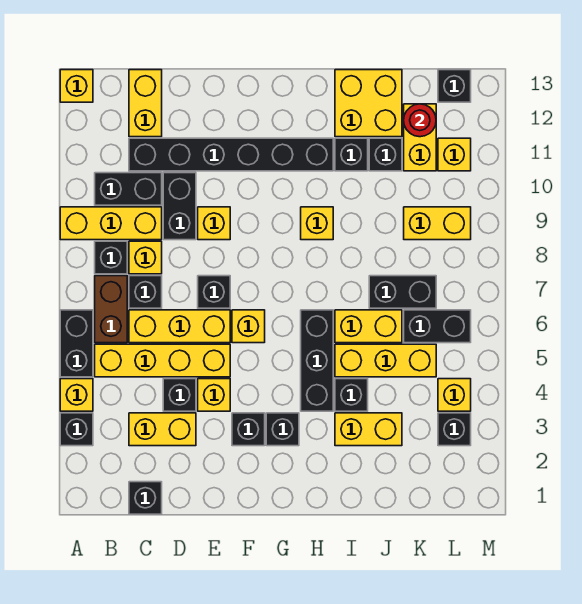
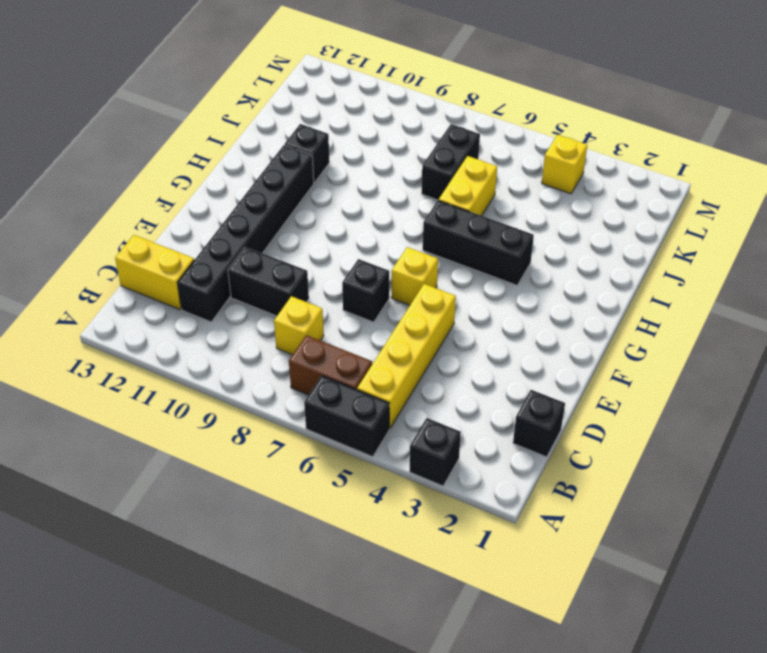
none -> yellow 1x1 brick [60,379,93,411]
none -> yellow 1x3 brick [60,207,162,240]
none -> yellow 1x1 brick [60,70,93,102]
none -> black 1x1 brick [95,241,127,274]

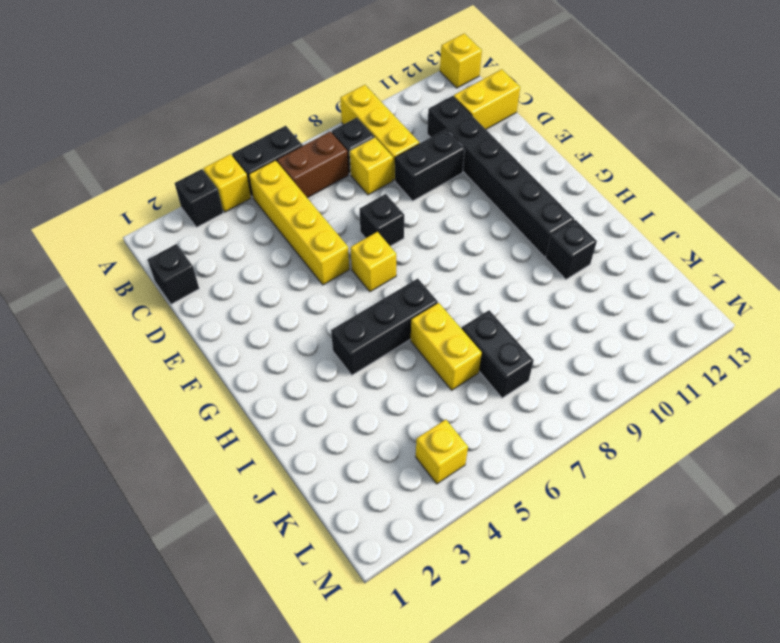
none -> black 1x2 brick [95,173,162,205]
none -> yellow 1x2 brick [129,413,196,446]
none -> yellow 1x3 brick [129,310,230,343]
none -> black 1x1 brick [129,276,162,308]

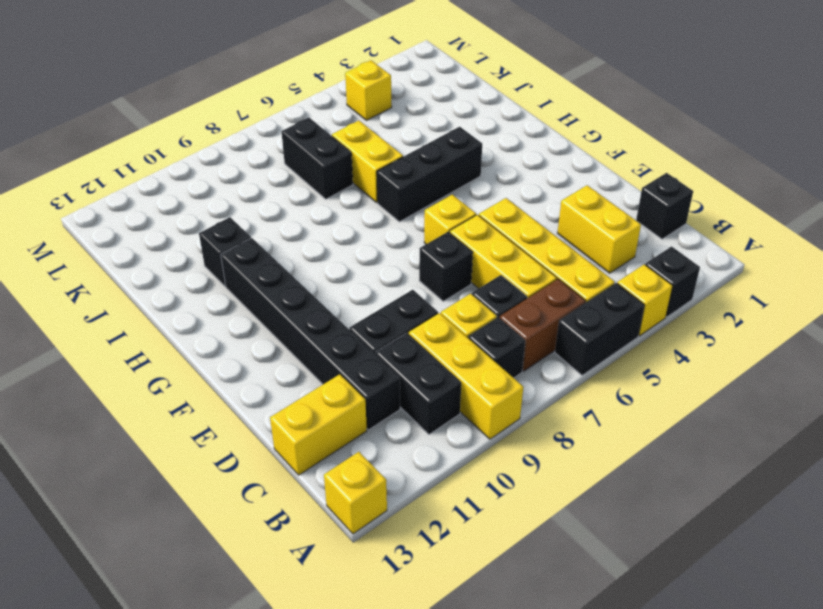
none -> black 1x1 brick [163,379,196,411]
none -> yellow 1x1 brick [198,379,230,411]
none -> yellow 1x1 brick [198,207,230,240]
none -> black 1x1 brick [232,413,265,446]

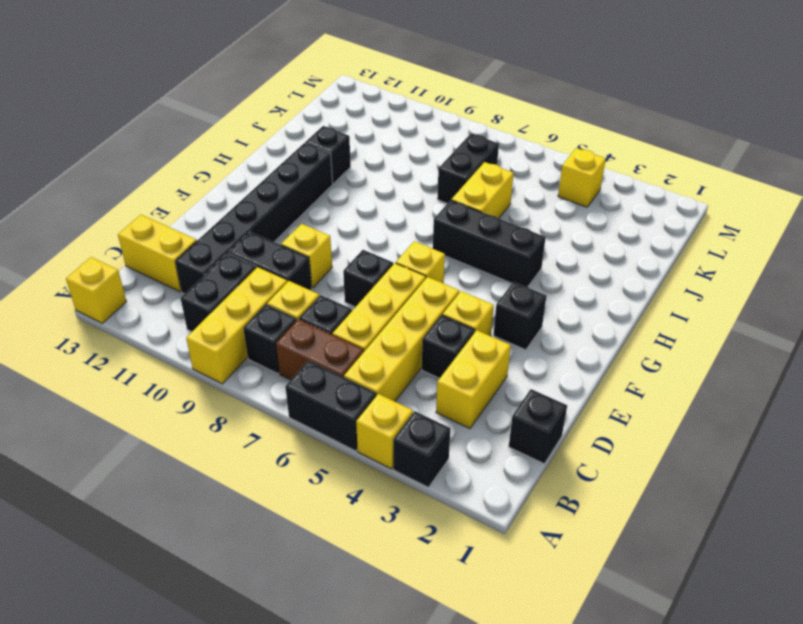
none -> black 1x1 brick [266,413,299,446]
none -> yellow 1x1 brick [301,207,333,240]
none -> yellow 1x2 brick [335,413,402,446]
none -> black 1x1 brick [335,379,368,411]

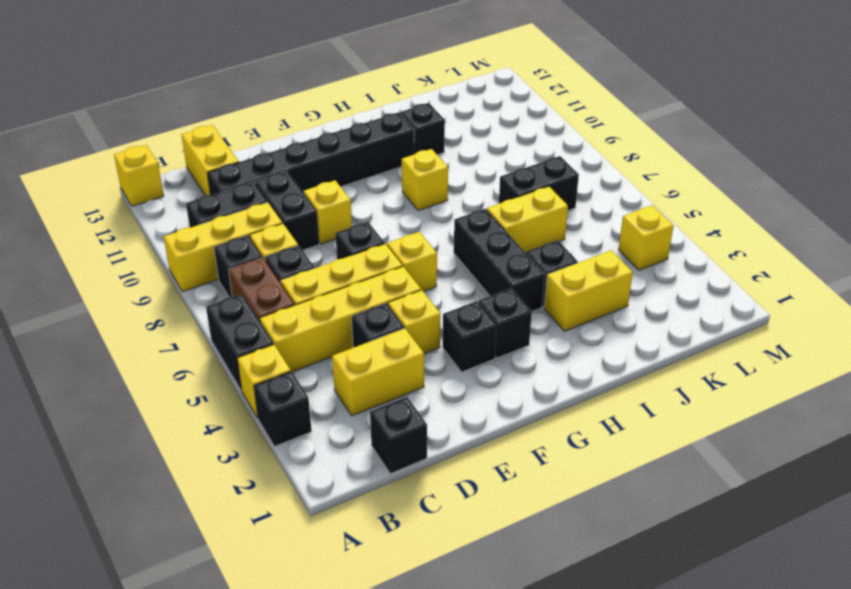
none -> yellow 1x3 brick [335,344,436,377]
none -> yellow 2x2 brick [335,70,402,137]
none -> black 1x1 brick [369,138,402,171]
none -> black 1x2 brick [404,310,471,343]

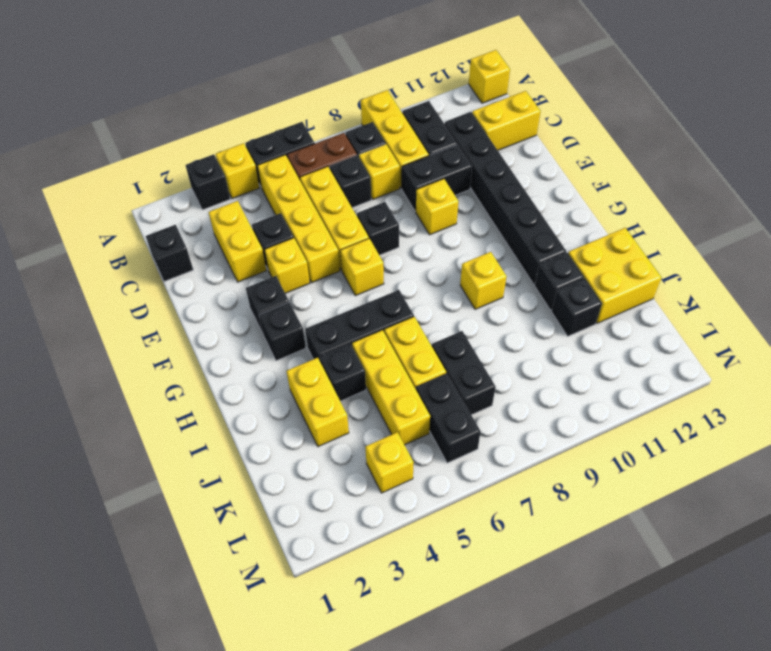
none -> yellow 1x2 brick [404,207,471,240]
none -> yellow 1x2 brick [404,104,436,171]
none -> black 1x1 brick [438,413,471,446]
none -> yellow 1x1 brick [438,138,471,171]

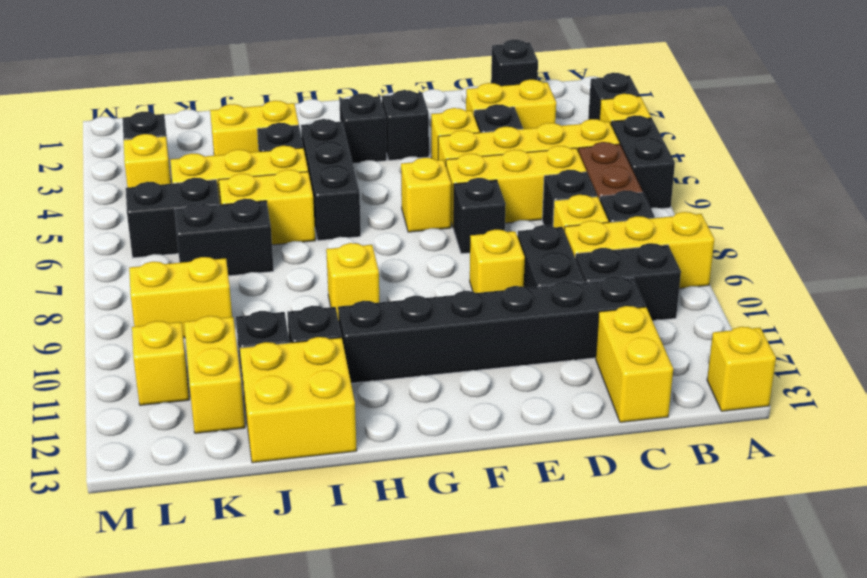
none -> black 1x1 brick [438,70,471,102]
none -> red 1x1 round brick [404,104,436,137]

